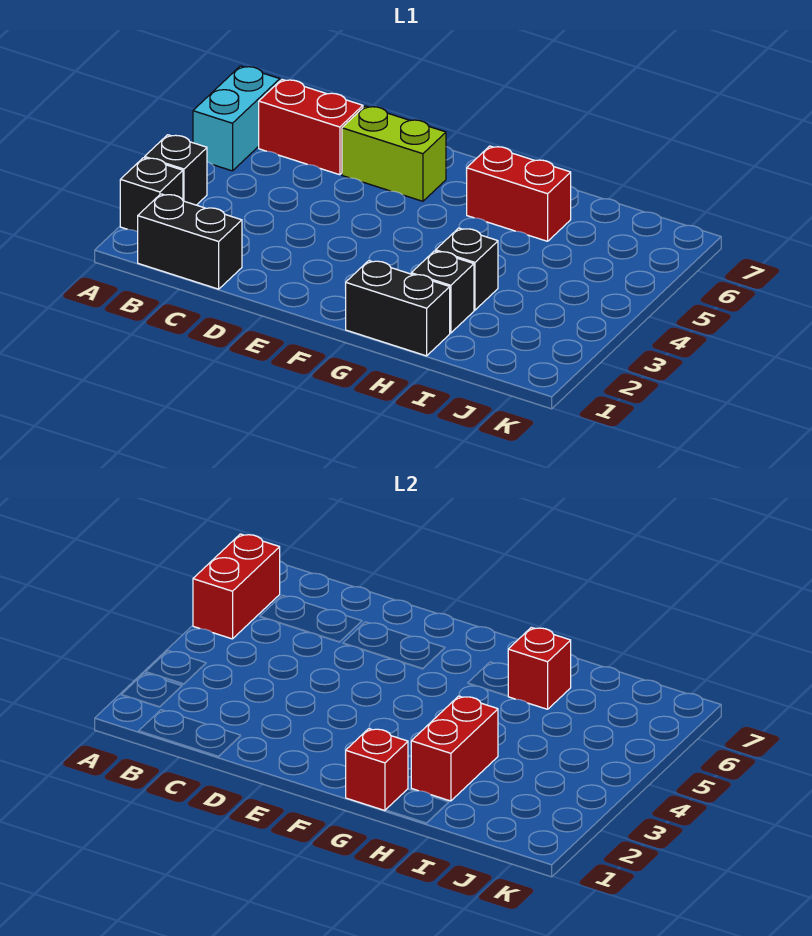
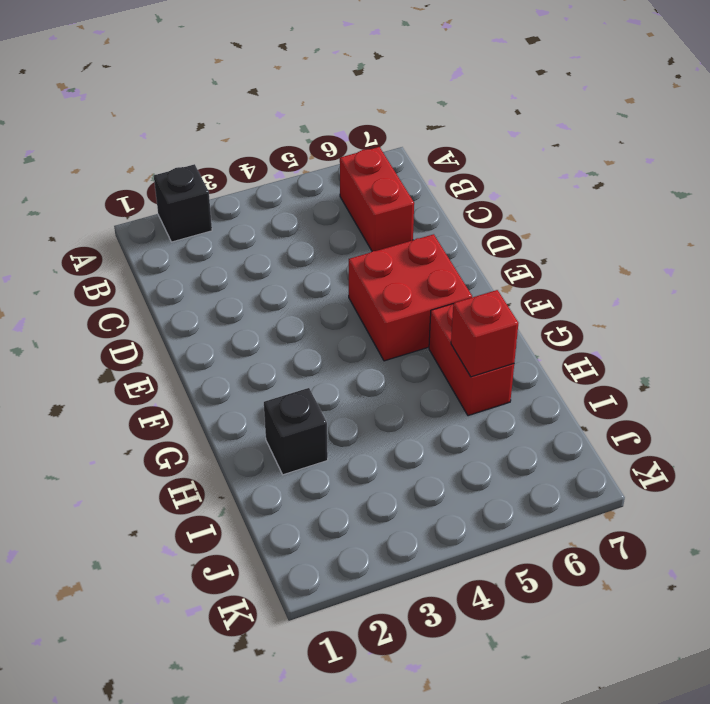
red 2x2 brick [349,234,472,361] -> lime 1x2 brick [342,106,446,201]
none -> black 1x1 brick [145,135,207,205]
none -> cyan 1x2 brick [193,66,280,171]
none -> black 1x2 brick [138,194,242,289]

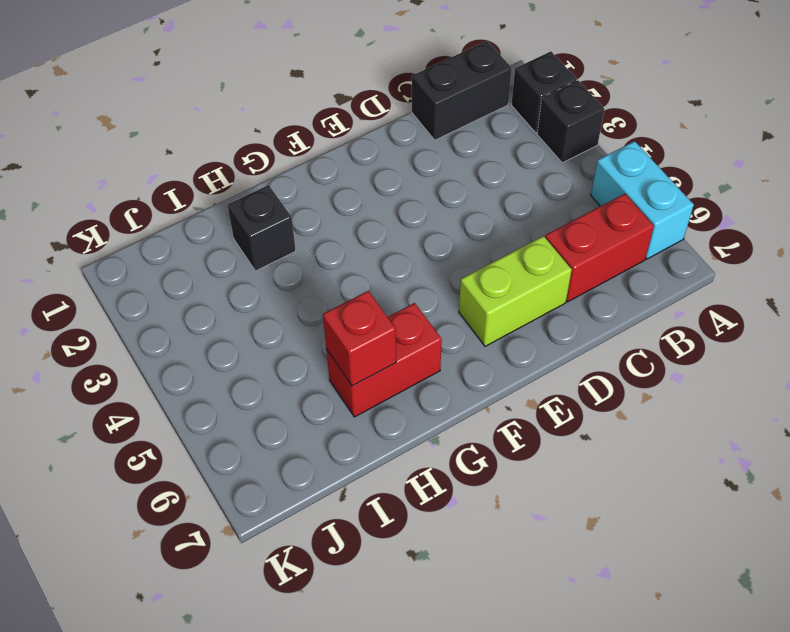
none -> black 1x2 brick [346,261,450,356]
none -> black 1x1 brick [435,228,498,310]
none -> red 1x2 brick [193,534,280,639]

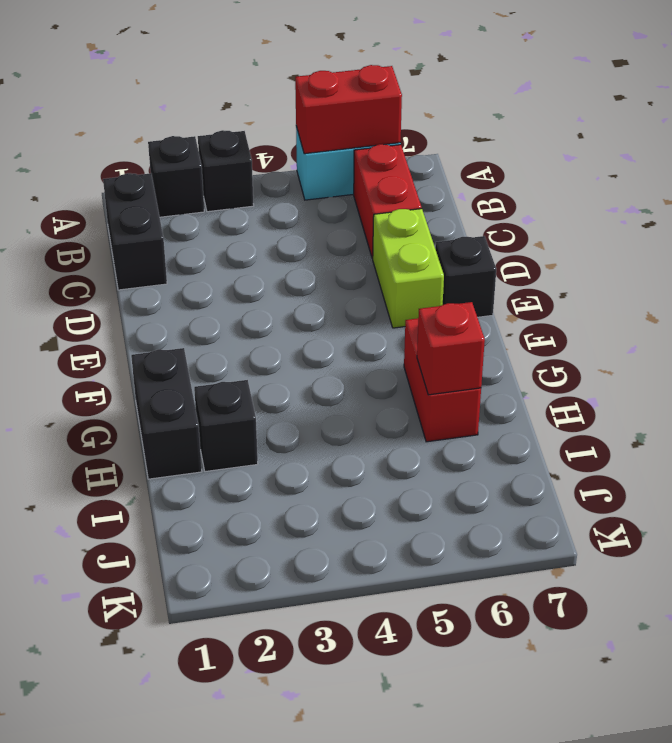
black 1x1 brick [435,236,496,317] -> black 1x1 brick moved to [435,228,498,310]
none -> red 1x1 brick [346,729,408,811]
none -> red 1x2 brick [411,696,498,801]

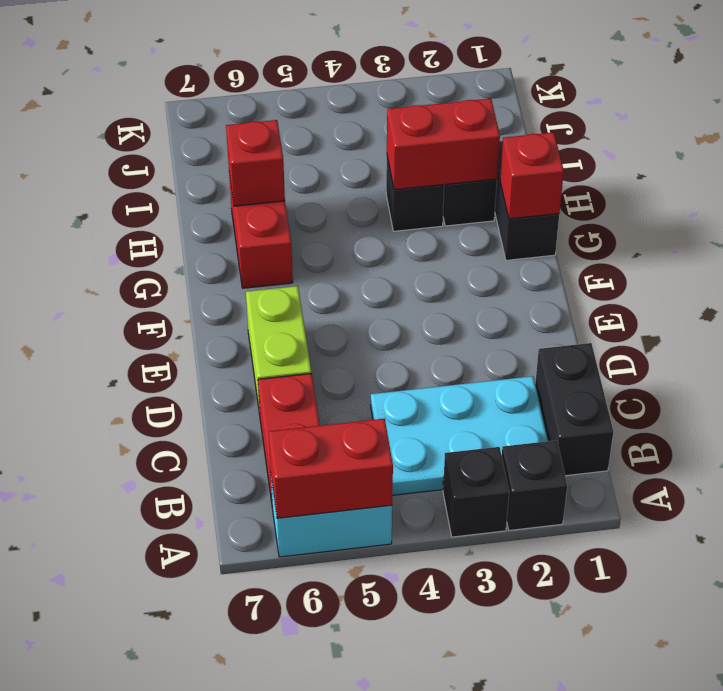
cyan 2x3 plate [371,376,548,495] -> none

